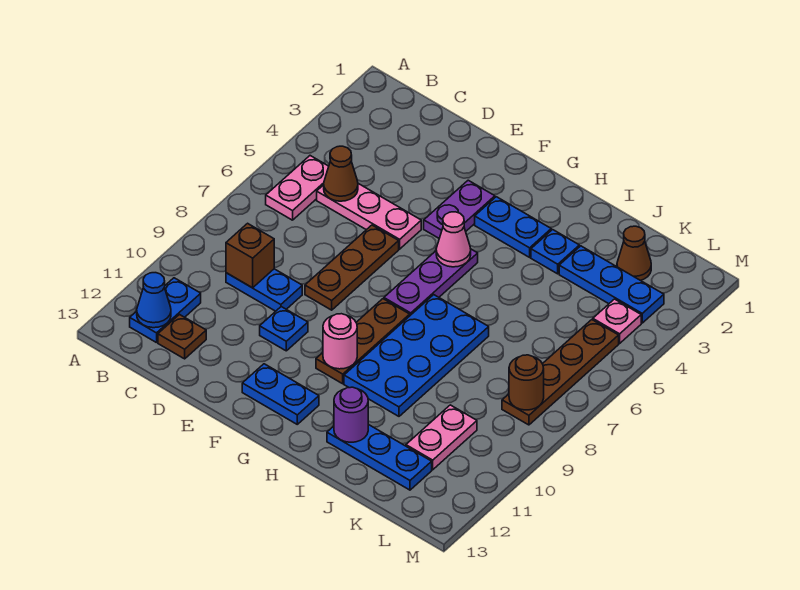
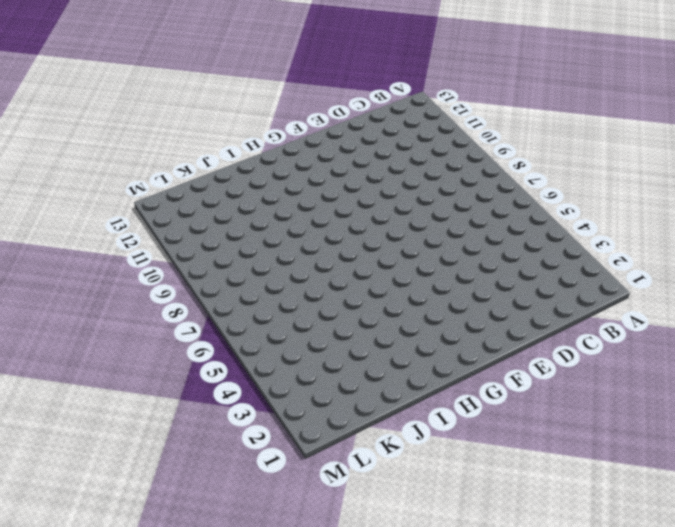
none -> pink 1x2 plate [266,156,329,220]
none -> blue 1x2 plate [130,278,201,343]
none -> pink 1x3 plate [317,184,421,249]

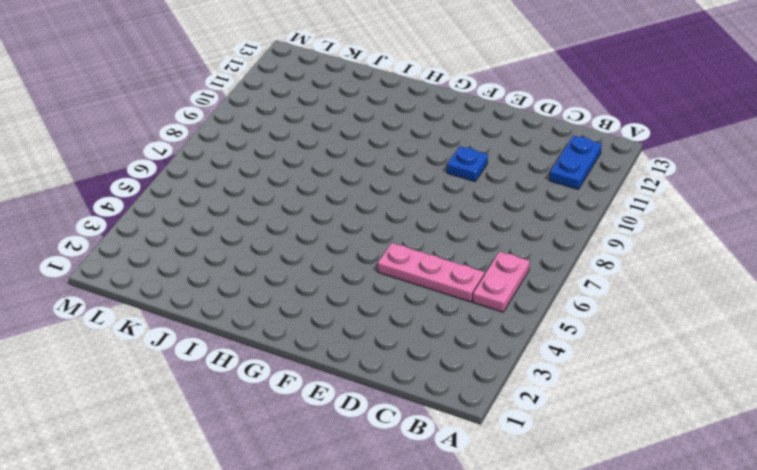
none -> blue 1x2 plate [226,269,302,311]
none -> brown 1x1 plate [158,315,206,359]
none -> brown 1x3 plate [305,225,399,310]

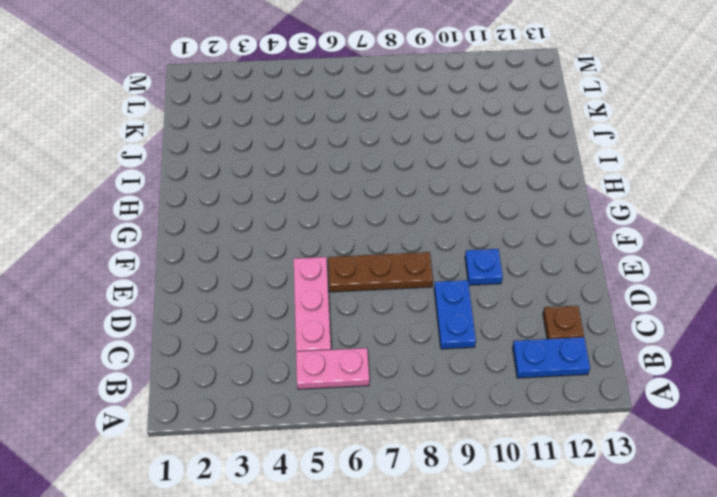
none -> purple 1x2 plate [424,180,495,238]
none -> blue 1x2 plate [242,364,319,424]
none -> blue 1x2 plate [475,197,551,257]

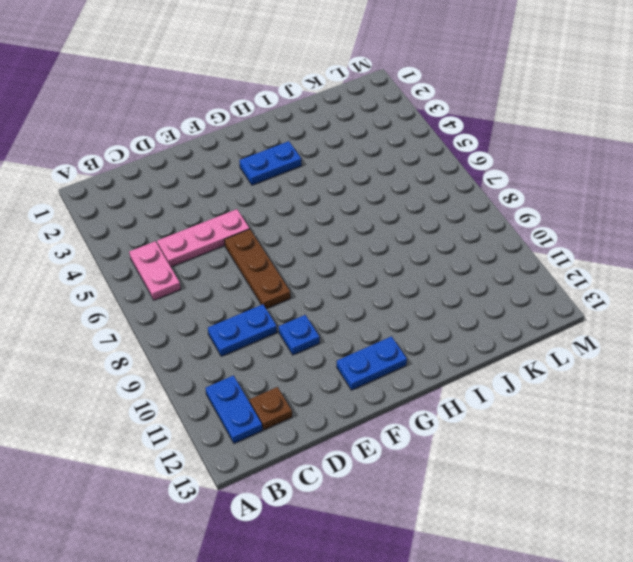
none -> purple 1x2 plate [424,180,495,238]
none -> purple 1x3 plate [384,249,478,315]
none -> brown 1x3 plate [316,299,410,384]

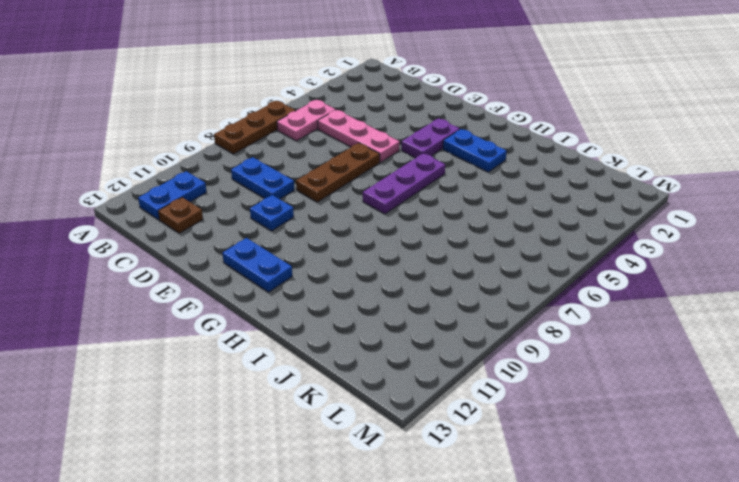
brown 1x3 plate [214,101,296,154] -> brown 1x3 plate moved to [316,299,410,384]
none -> blue 2x4 plate [344,295,489,416]
none -> blue 1x1 plate [531,230,579,274]
none -> blue 1x3 plate [327,424,432,490]

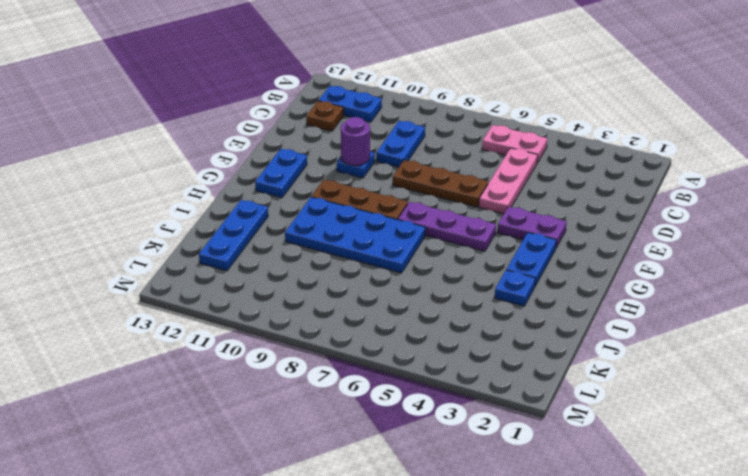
purple 1x1 round brick [341,117,370,166] -> purple 1x1 round brick moved to [334,387,368,442]
none -> blue 1x3 plate [559,246,664,323]
none -> brown 1x1 cone [617,226,651,280]
none -> pink 1x2 plate [406,405,477,470]

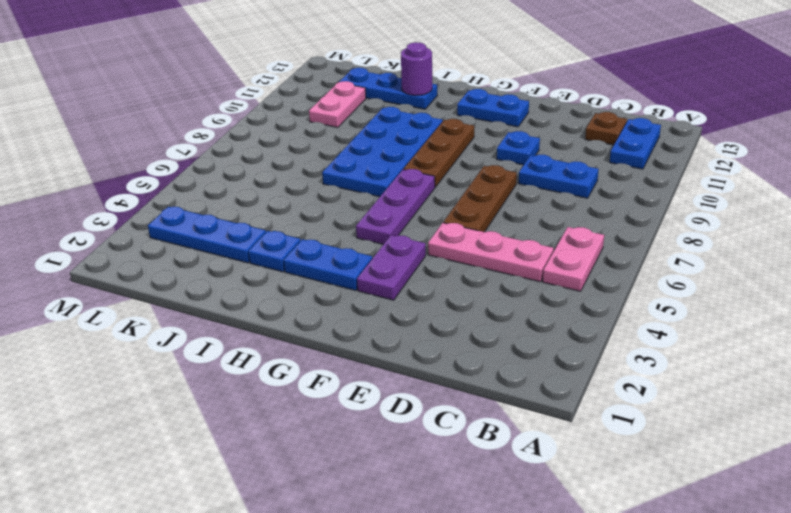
none -> brown 1x1 cone [617,226,651,280]
none -> pink 1x1 plate [593,299,641,343]
none -> brown 1x4 plate [502,320,619,425]

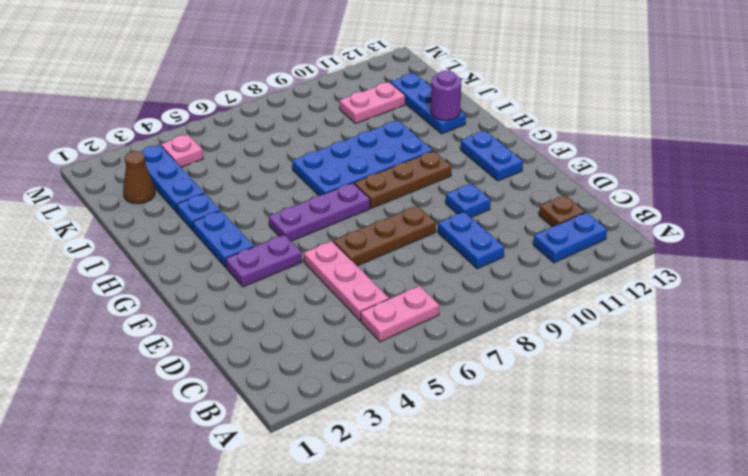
none -> brown 1x4 plate [502,320,619,425]
none -> blue 1x1 cone [137,273,171,328]
none -> brown 1x1 cone [324,146,358,201]

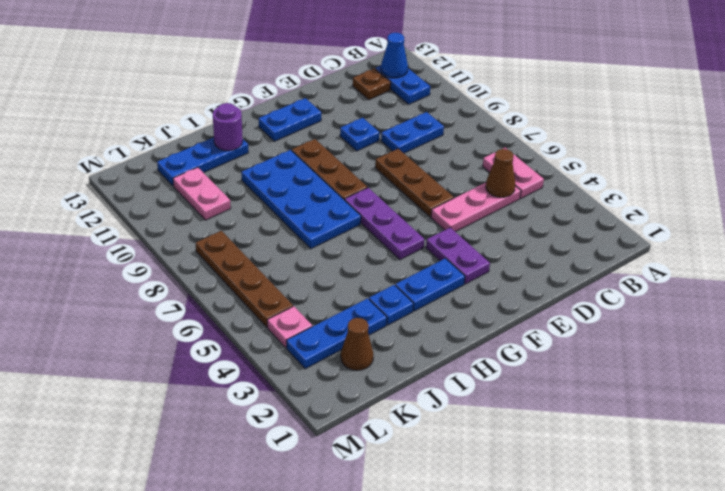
none -> brown 1x1 brick [226,223,274,288]
none -> pink 1x1 cone [436,212,471,267]
none -> pink 1x1 round brick [323,314,357,369]

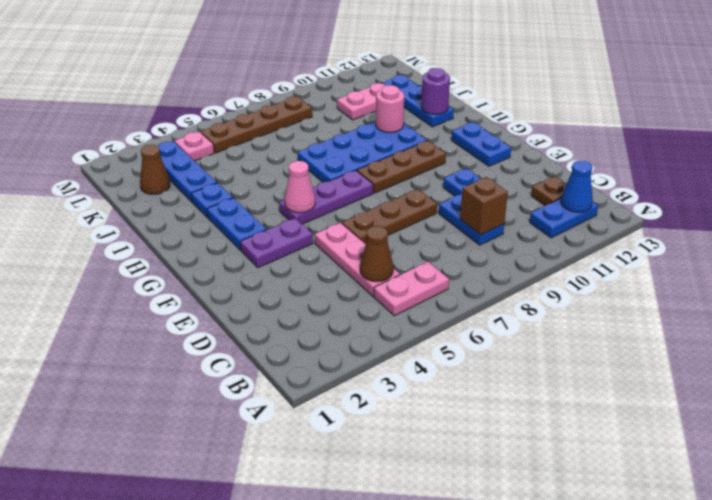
pink 1x1 round brick [376,85,404,133] -> pink 1x1 round brick moved to [323,314,357,369]
none -> brown 1x1 round brick [509,355,544,410]

